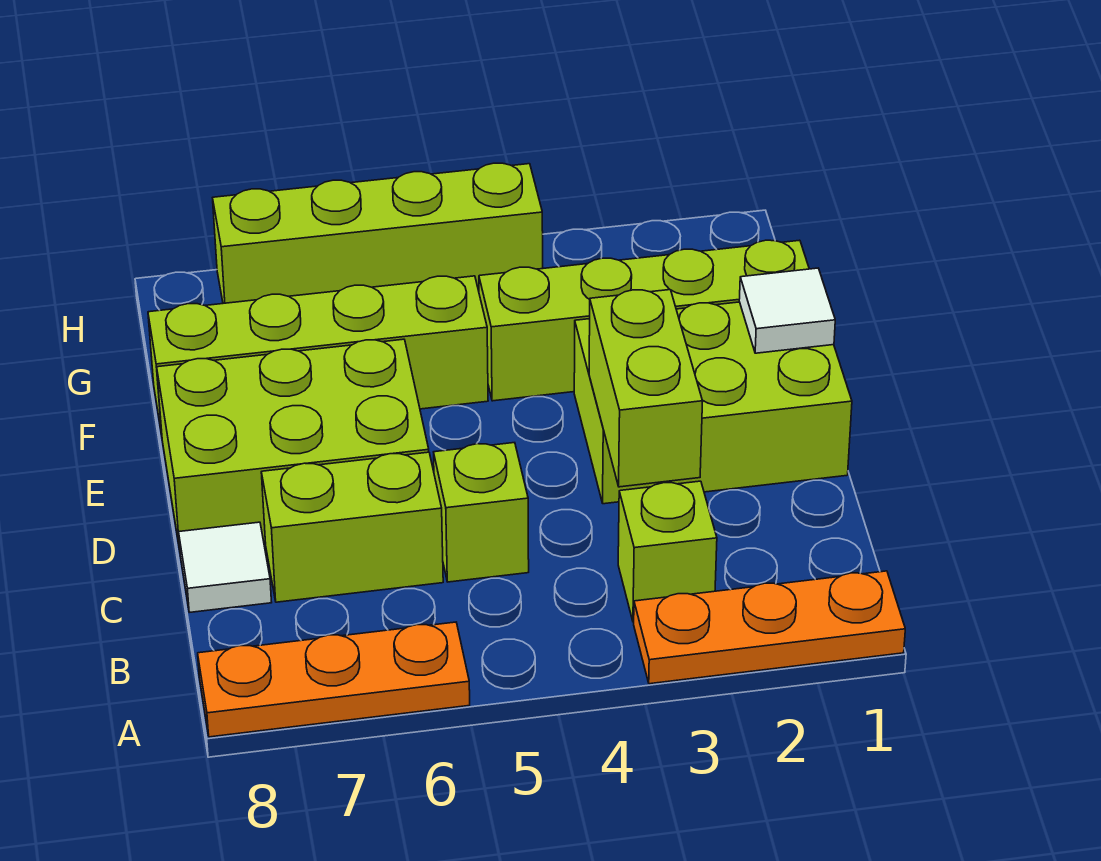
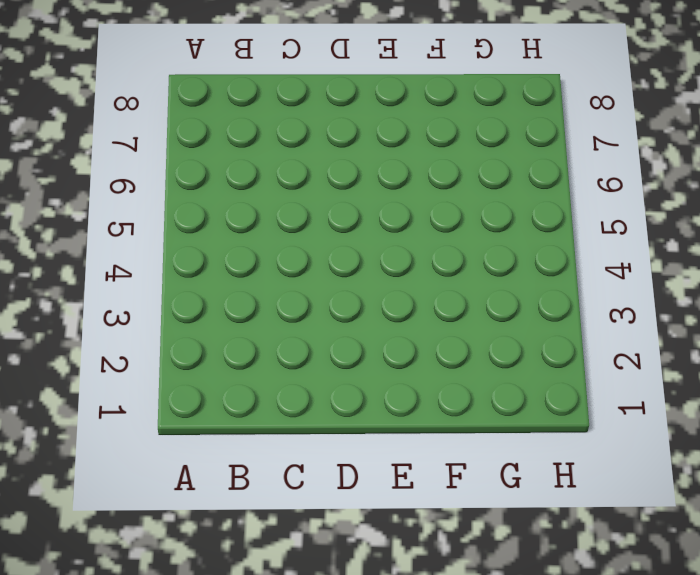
none -> orange 1x3 plate [634,571,905,684]
none -> orange 1x3 plate [198,622,470,737]
none -> lime 1x1 brick [618,481,717,622]

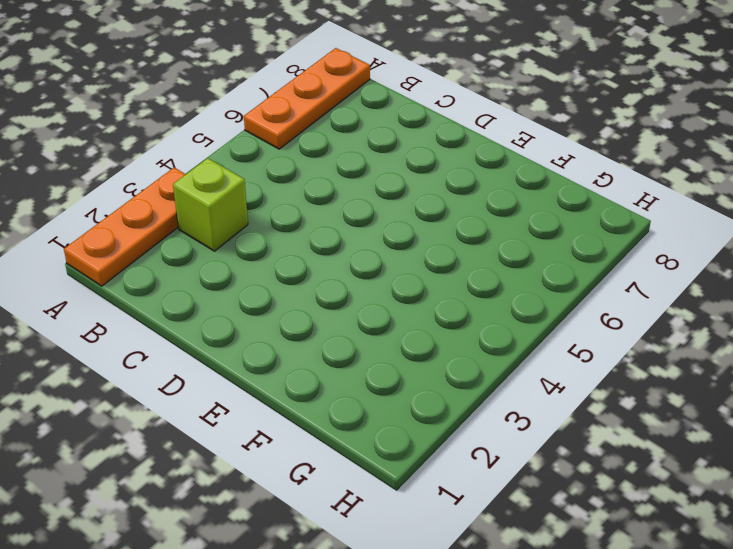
none -> lime 1x1 brick [434,443,529,582]
none -> lime 1x2 brick [261,452,443,602]
none -> white 1x1 tile [179,522,272,612]

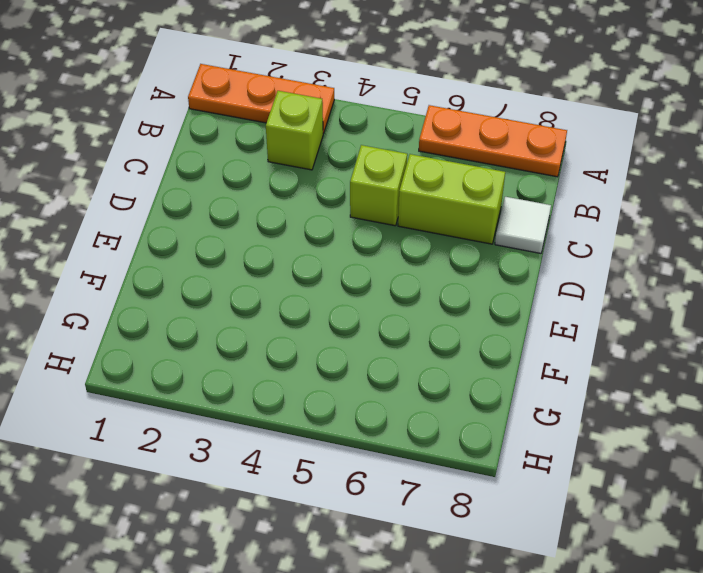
none -> lime 2x3 brick [574,302,852,504]
none -> lime 2x3 brick [157,339,429,550]
none -> lime 1x4 brick [479,240,809,401]

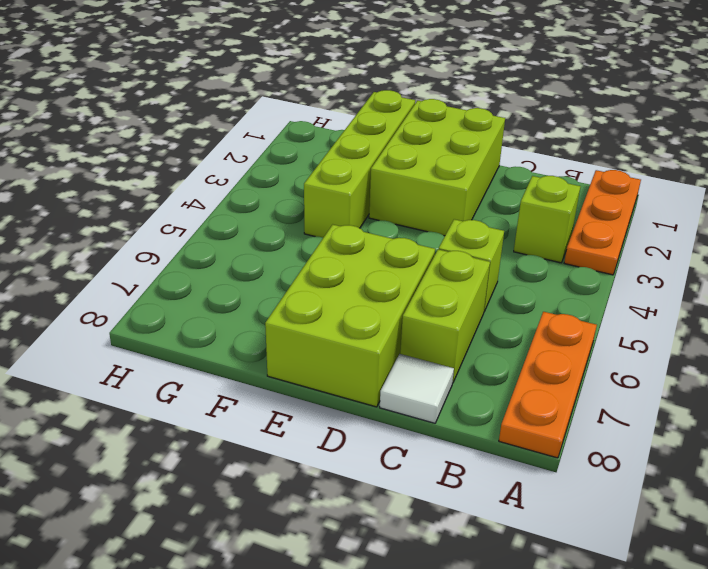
none -> lime 1x4 brick [148,276,488,435]
none -> lime 1x4 brick [213,163,543,303]
none -> lime 1x2 brick [589,290,703,487]

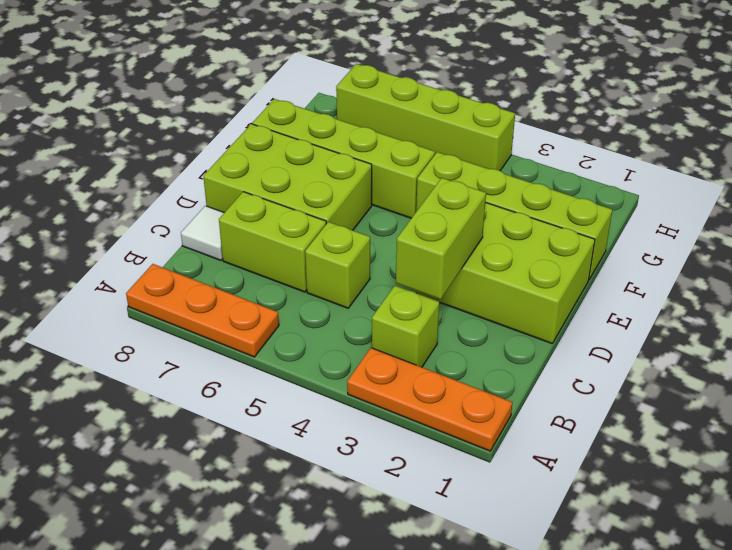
none -> white 1x1 tile [739,268,835,353]

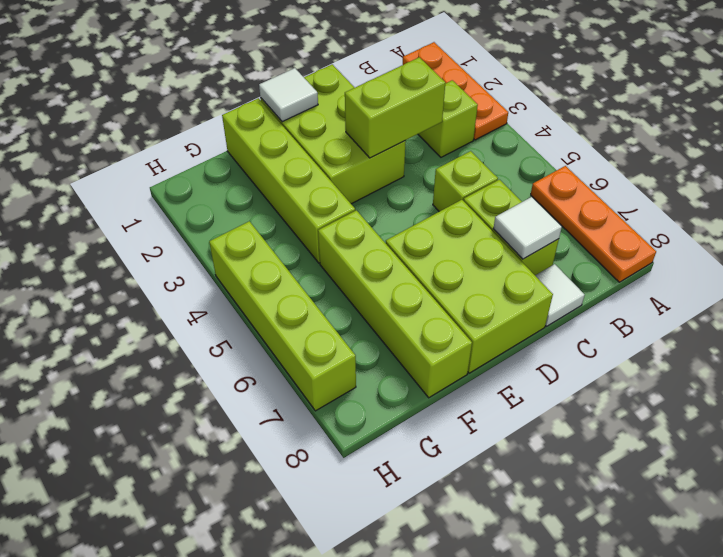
white 1x1 tile [493,197,562,259] -> none

